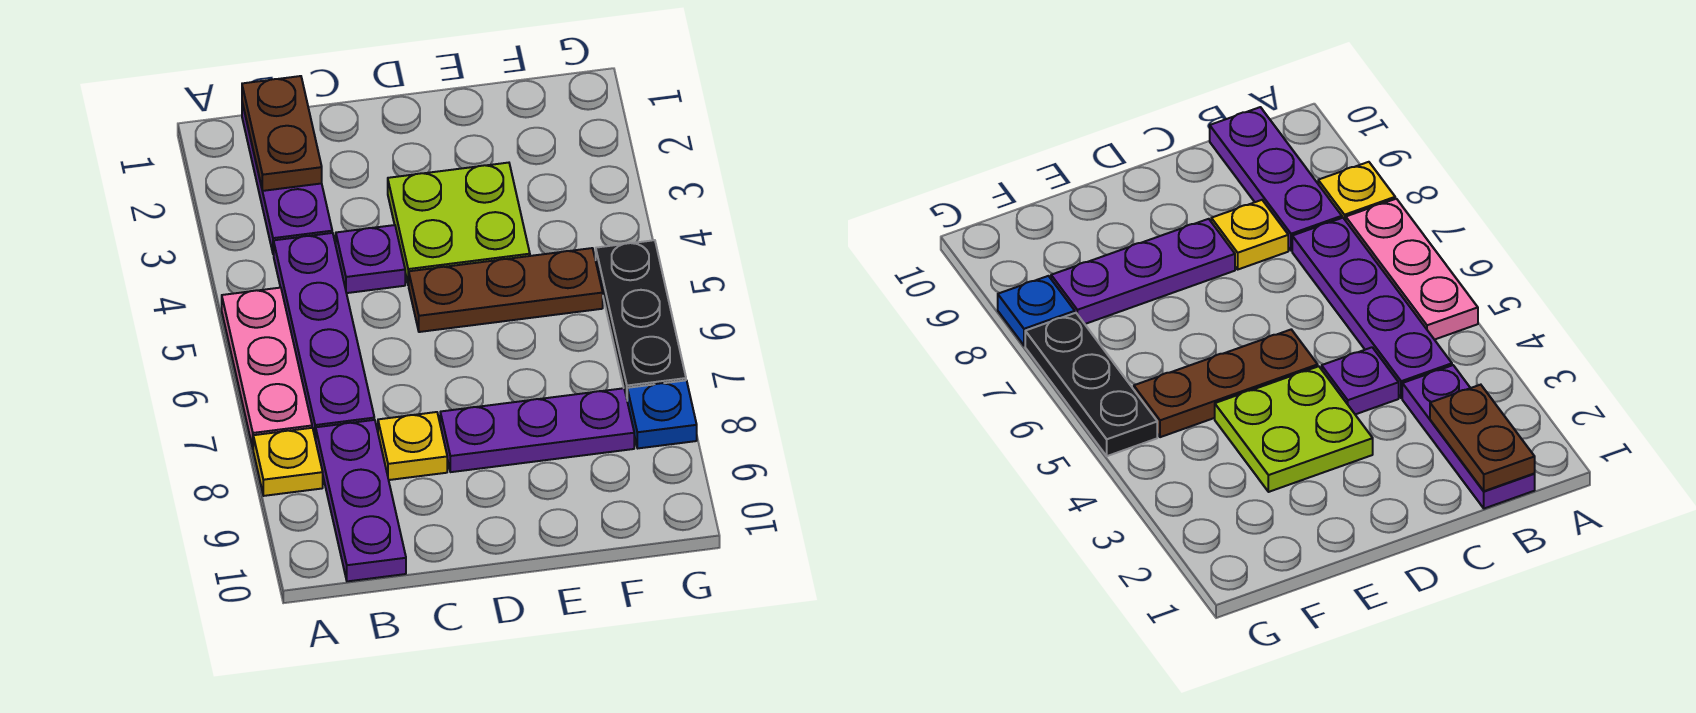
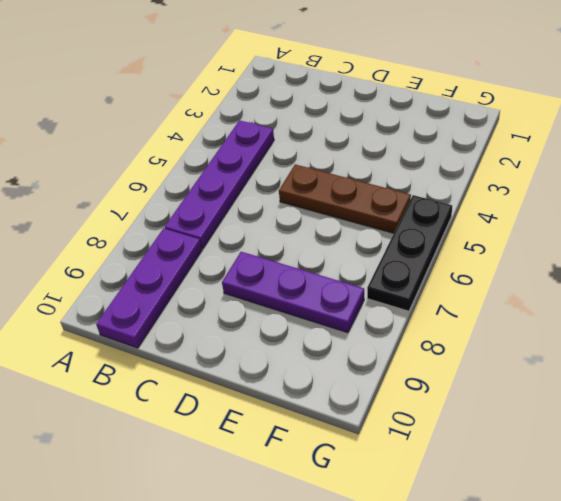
none -> pink 1x3 plate [222,288,312,448]
none -> yellow 1x1 plate [253,428,323,496]
none -> purple 1x3 plate [242,103,332,254]

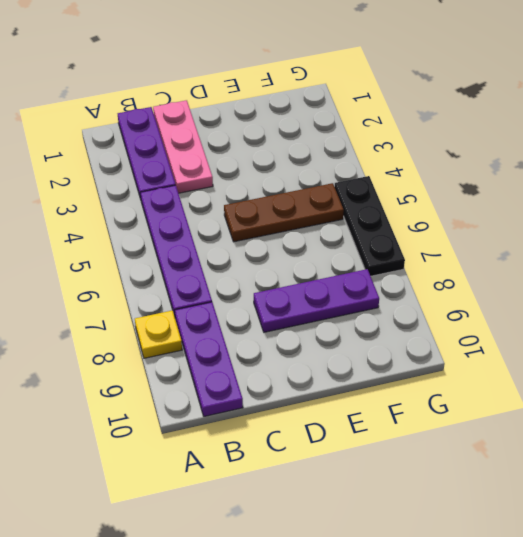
pink 1x3 plate [153,100,213,193] -> pink 1x3 plate moved to [222,288,312,448]
none -> purple 1x1 plate [336,225,405,293]
none -> yellow 1x1 plate [378,412,447,480]
none -> lime 2x2 plate [388,163,530,285]

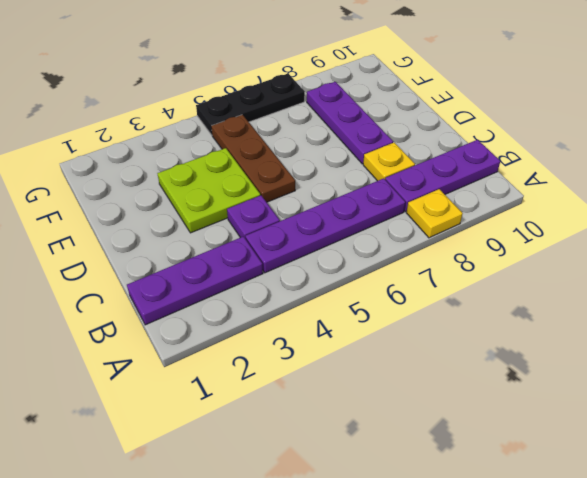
none -> pink 1x3 plate [222,288,312,448]
none -> blue 1x1 plate [627,380,697,448]
none -> brown 1x2 plate [242,76,322,191]

